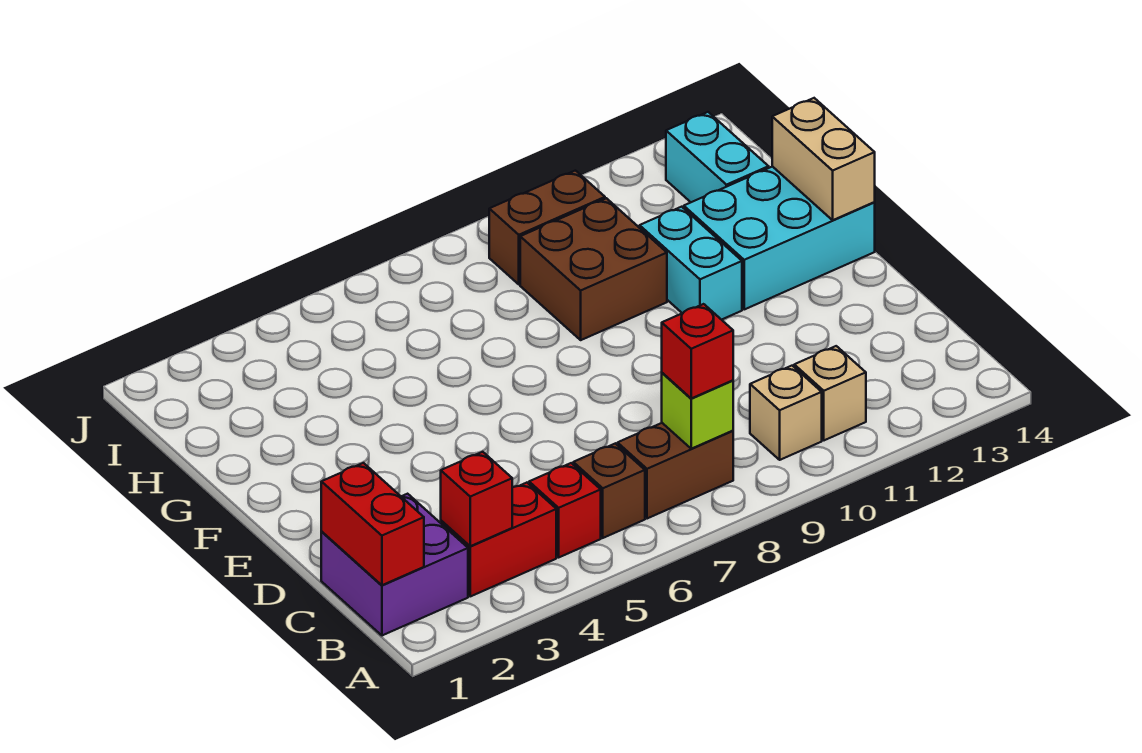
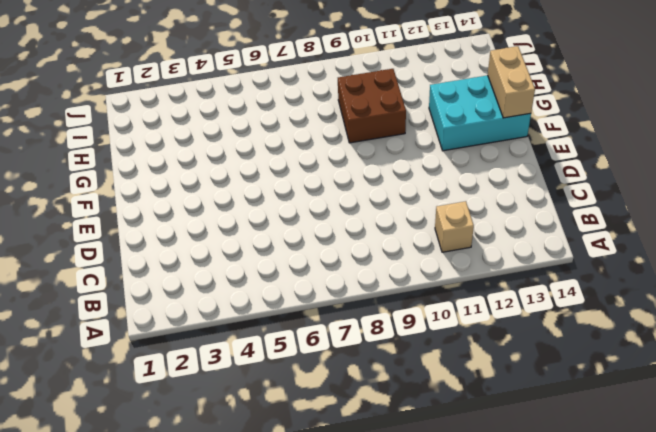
none -> purple 2x2 brick [321,494,468,635]
none -> red 1x2 brick [441,483,556,596]
none -> red 1x1 brick [529,463,601,557]

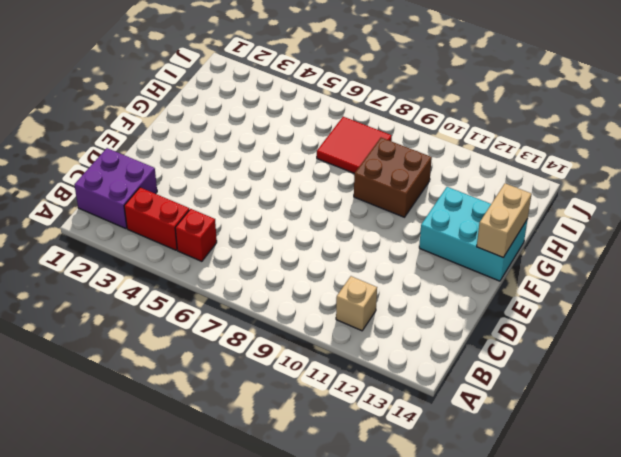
red 2x2 tile [317,117,392,173] -> none
none -> brown 1x1 brick [573,443,645,538]
none -> brown 1x2 brick [618,423,733,519]
none -> tan 1x1 brick [750,366,822,460]

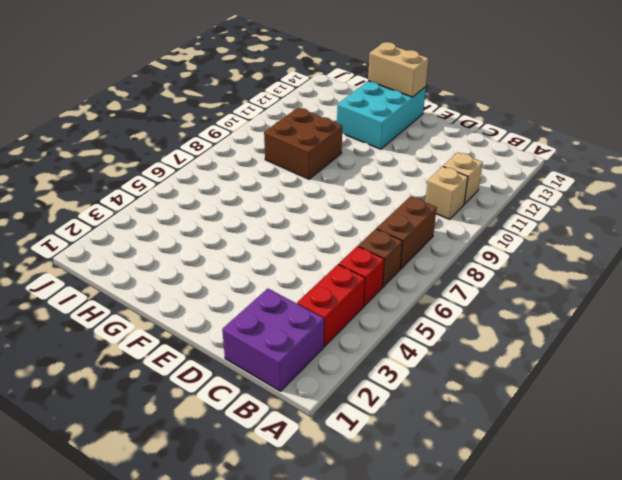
none -> cyan 1x2 brick [640,207,742,320]
none -> cyan 1x2 brick [666,112,769,202]
none -> brown 1x2 brick [489,171,605,284]

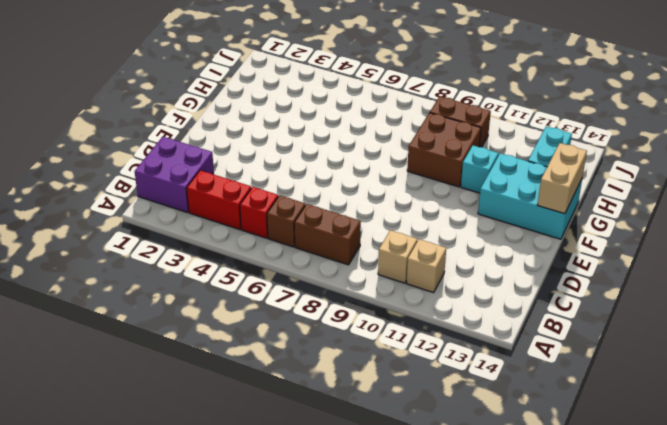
cyan 1x1 brick [461,146,498,193] -> cyan 1x2 brick [640,207,742,320]
none -> red 1x2 brick [321,463,424,585]
none -> red 1x1 brick [441,452,512,546]
none -> lime 1x1 brick [662,373,733,449]

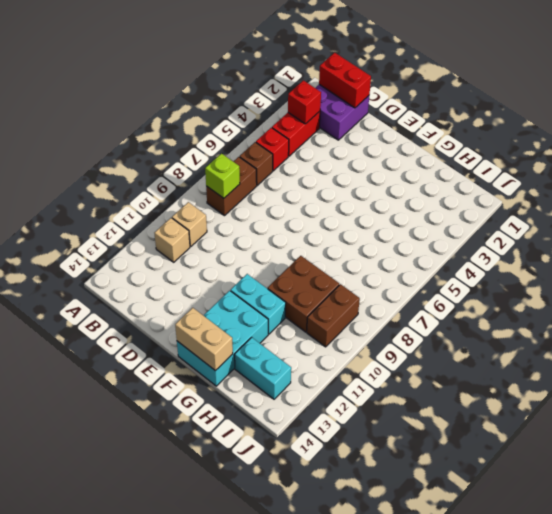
none -> red 1x1 brick [662,304,733,398]

